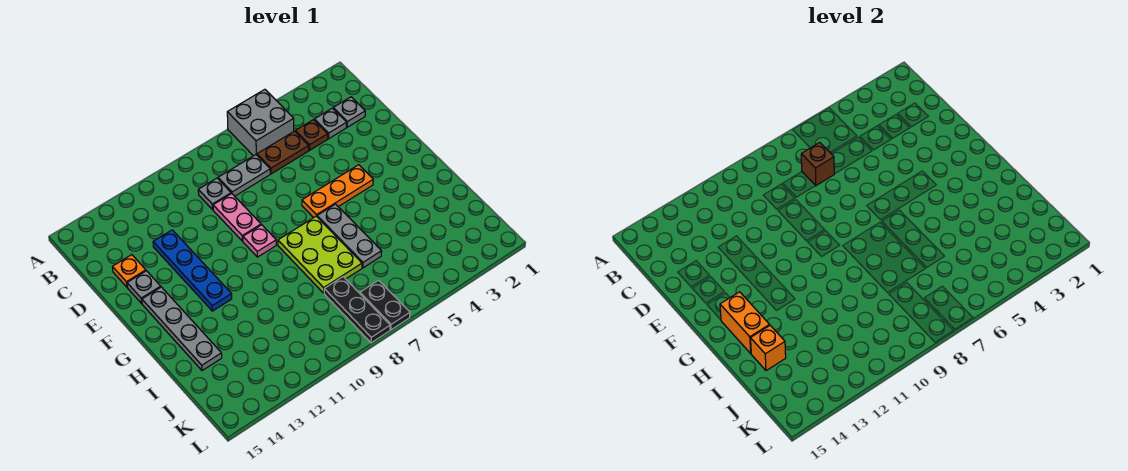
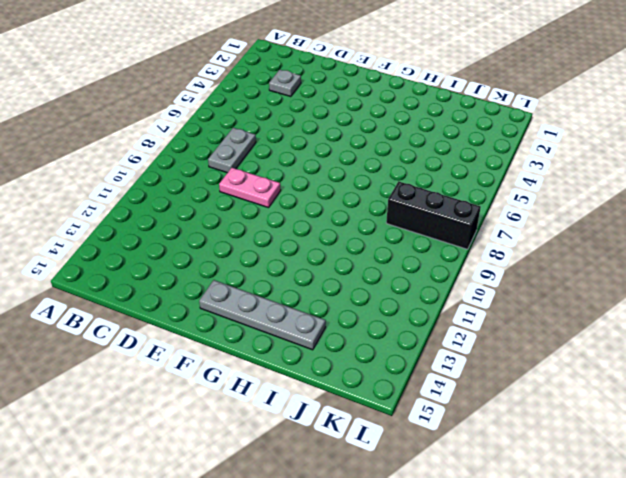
black 1x3 brick [386,181,481,249] -> black 1x3 plate [324,277,390,343]
none -> grey 2x2 brick [227,89,294,156]
none -> grey 1x1 plate [333,97,365,127]
none -> brown 1x1 plate [295,120,328,150]

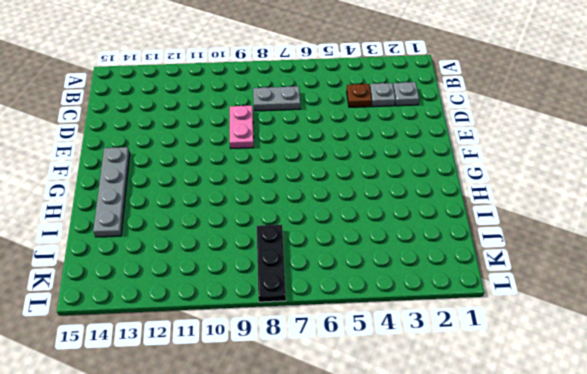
none -> grey 2x2 brick [227,89,294,156]
none -> brown 1x2 plate [257,131,309,174]
none -> grey 1x1 plate [198,178,231,209]

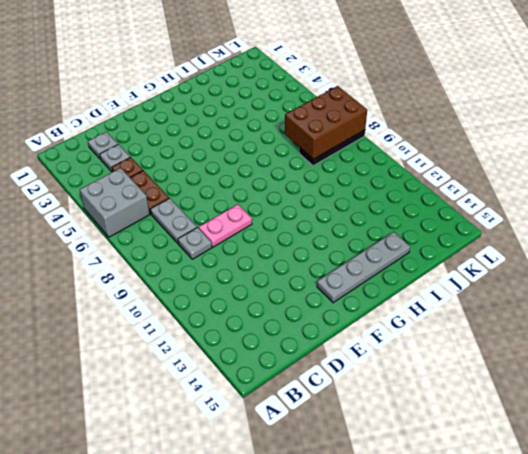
brown 2x3 brick [285,86,367,159] -> none
none -> blue 1x4 plate [153,230,232,311]
none -> orange 1x1 plate [113,255,146,287]
none -> grey 1x1 plate [127,271,161,303]

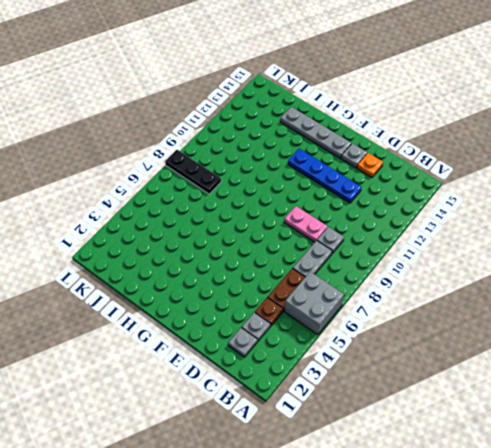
none -> orange 1x3 plate [302,165,373,218]
none -> pink 1x1 plate [243,225,276,257]
none -> grey 1x3 plate [317,204,382,268]

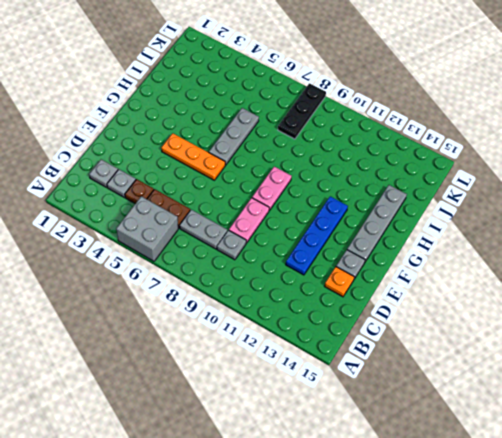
pink 1x2 plate [252,167,292,210] -> pink 1x1 plate [243,225,276,257]
none -> lime 2x3 plate [278,216,362,293]
none -> black 1x2 plate [360,280,410,330]
none -> brown 1x1 brick [801,142,834,186]

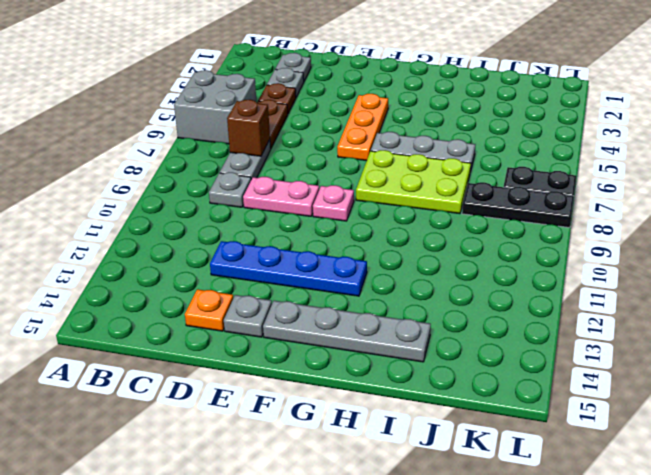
none -> orange 1x2 brick [720,292,770,353]
none -> orange 1x1 brick [751,325,786,371]

